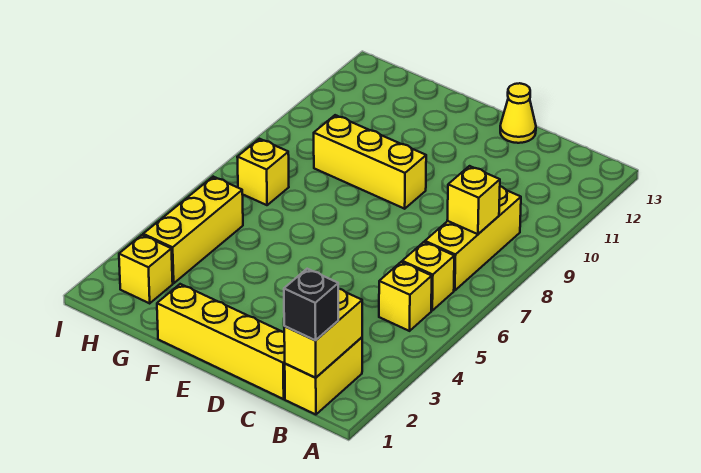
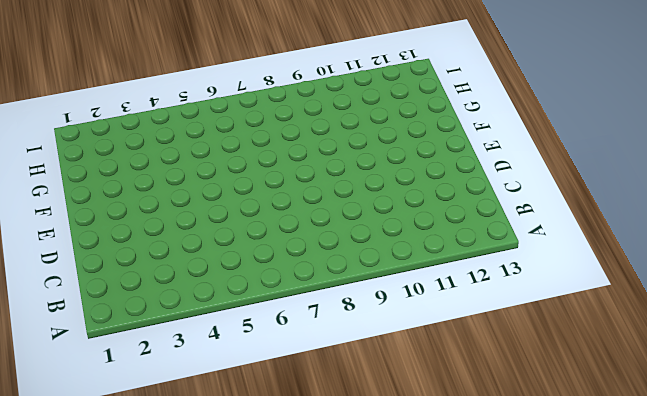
none -> yellow 1x2 brick [285,337,362,415]
none -> yellow 1x1 brick [379,262,432,331]
none -> yellow 1x1 brick [402,242,454,310]

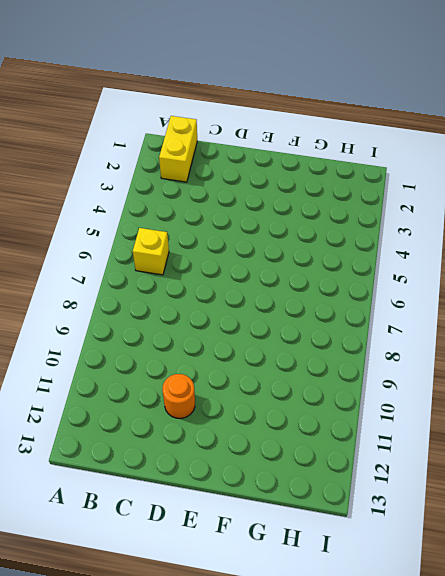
orange 1x1 round brick [162,374,195,418] -> none
none -> yellow 1x1 brick [379,262,432,331]
none -> yellow 1x3 brick [425,187,521,291]
none -> yellow 1x4 brick [157,284,285,399]

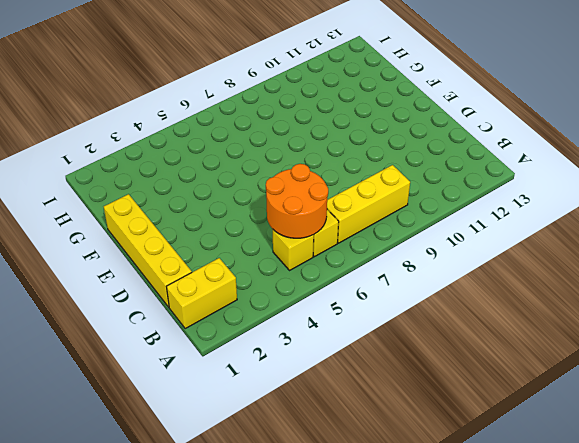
orange 2x2 round brick [266,164,328,238] -> none
none -> yellow 1x1 cone [500,83,536,143]
none -> yellow 1x3 brick [314,115,426,209]
none -> yellow 1x1 brick [119,235,173,303]

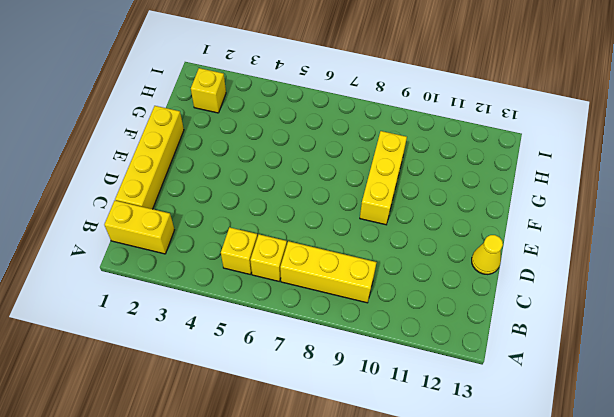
none -> yellow 1x3 brick [143,177,243,283]
none -> yellow 1x1 brick [237,139,289,205]
none -> yellow 1x2 brick [284,289,362,378]

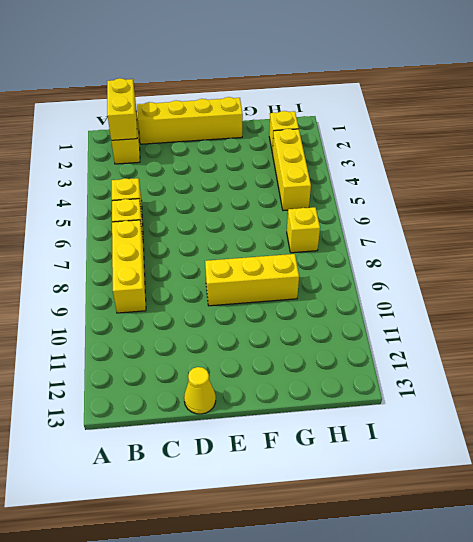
none -> yellow 1x1 brick [447,166,500,234]
none -> black 1x1 brick [284,269,338,340]

